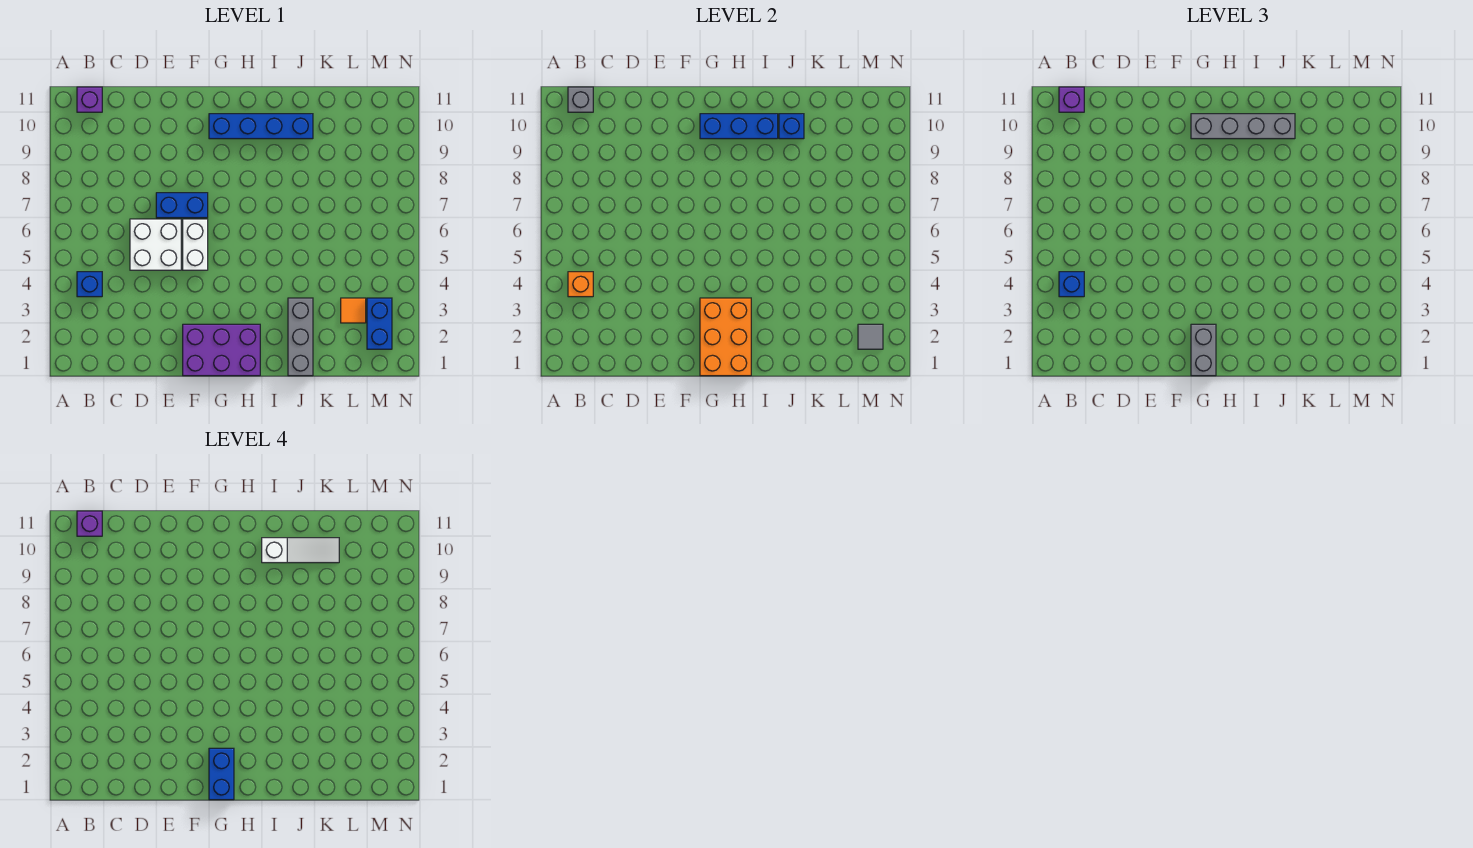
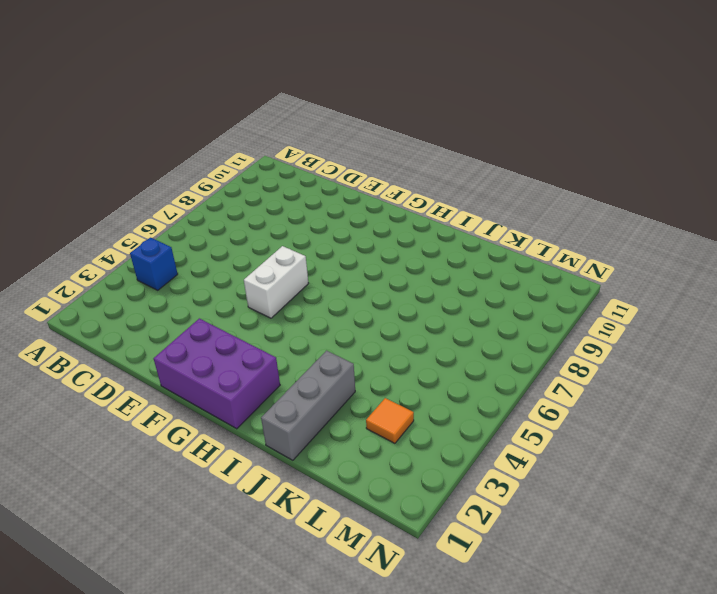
none -> purple 1x1 brick [77,87,102,112]
none -> white 2x2 brick [130,219,181,270]
none -> blue 1x2 brick [156,193,208,218]

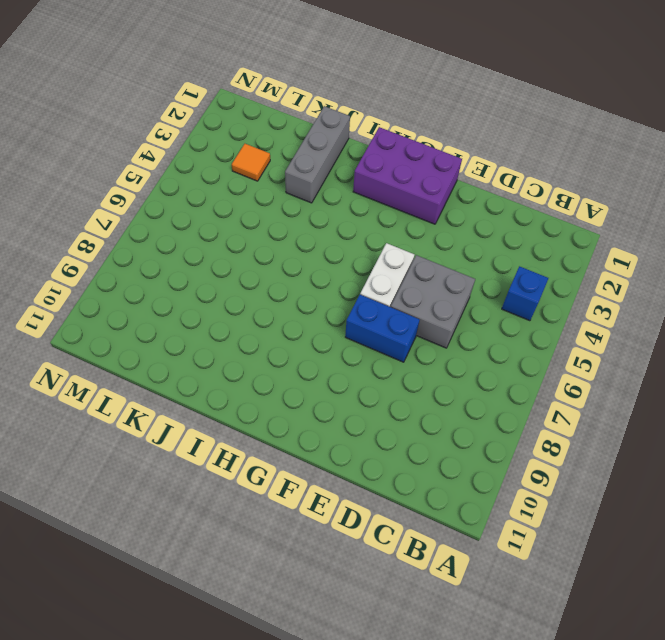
grey 2x2 brick [391,255,475,348] -> white 2x2 brick [130,219,181,270]
none -> purple 1x1 brick [77,87,102,112]
none -> blue 1x4 brick [209,114,313,139]
none -> blue 1x2 brick [367,298,392,349]

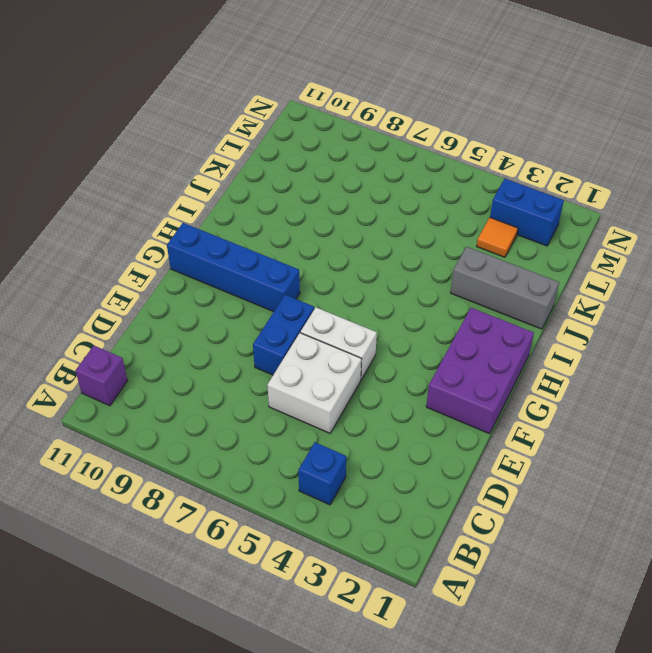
blue 1x4 brick [167,223,300,312] -> blue 1x4 brick turned to [209,114,313,139]
none -> orange 1x1 brick [568,272,593,297]
none -> grey 1x1 brick [568,87,593,112]
none -> orange 2x3 brick [700,298,751,376]

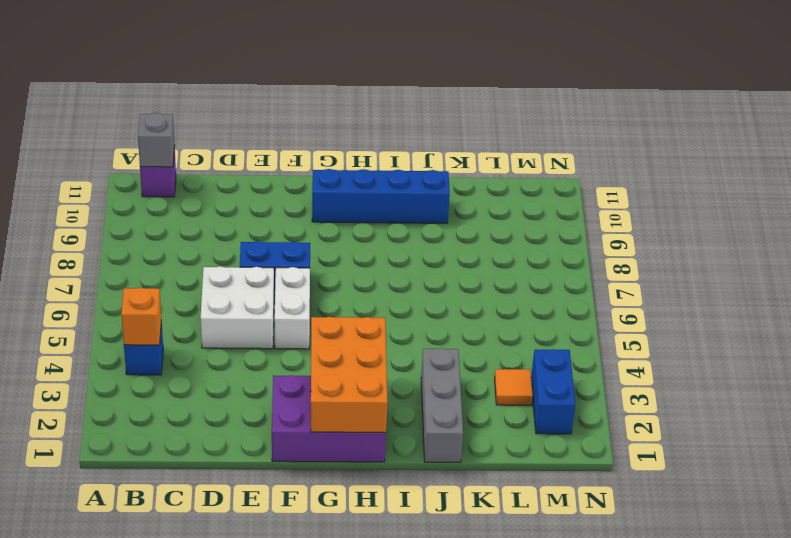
none -> blue 1x3 brick [700,114,778,139]
none -> blue 1x1 brick [779,114,804,139]
none -> grey 1x1 tile [858,324,883,349]

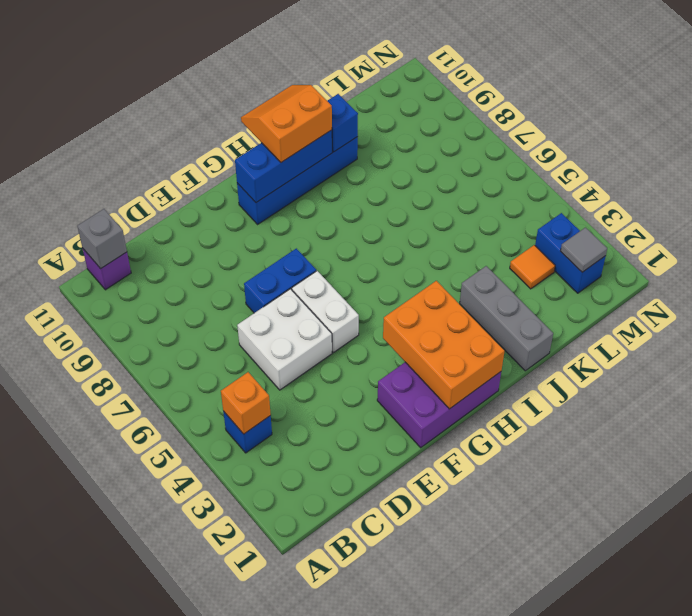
orange 2x2 slope [241,85,332,162] -> grey 1x4 brick [1191,114,1295,139]
none -> blue 1x1 brick [1059,272,1084,297]
none -> purple 1x1 brick [1059,87,1084,112]
none -> grey 1x2 brick [1191,324,1216,376]

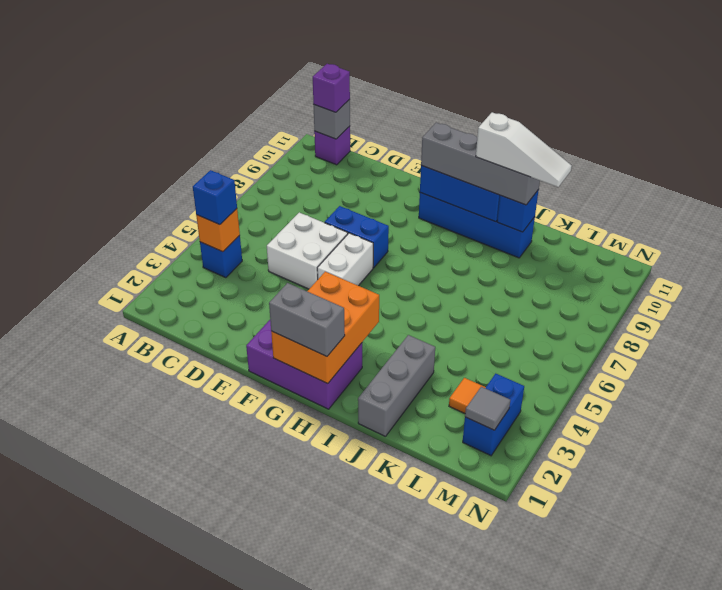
grey 1x2 brick [269,283,345,356] -> grey 1x2 brick turned to [1191,324,1216,376]
none -> purple 1x1 brick [77,511,102,536]
none -> blue 1x2 brick [209,748,234,800]

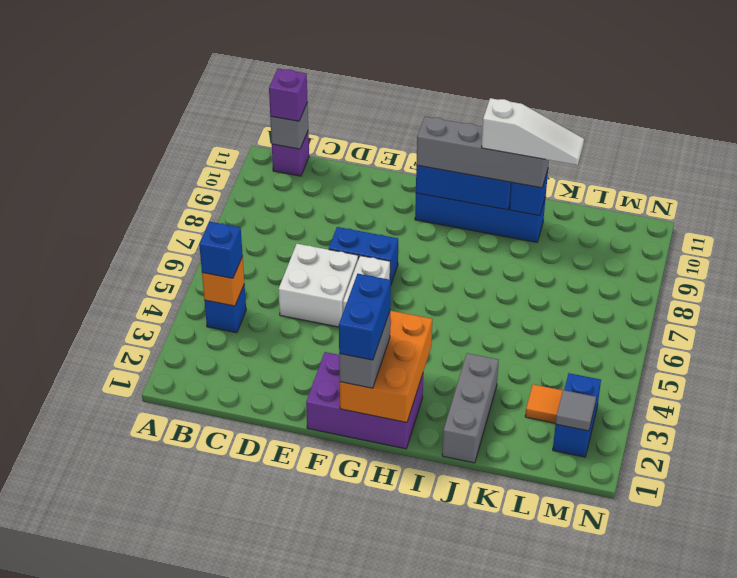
none -> purple 1x1 brick [77,511,102,536]

